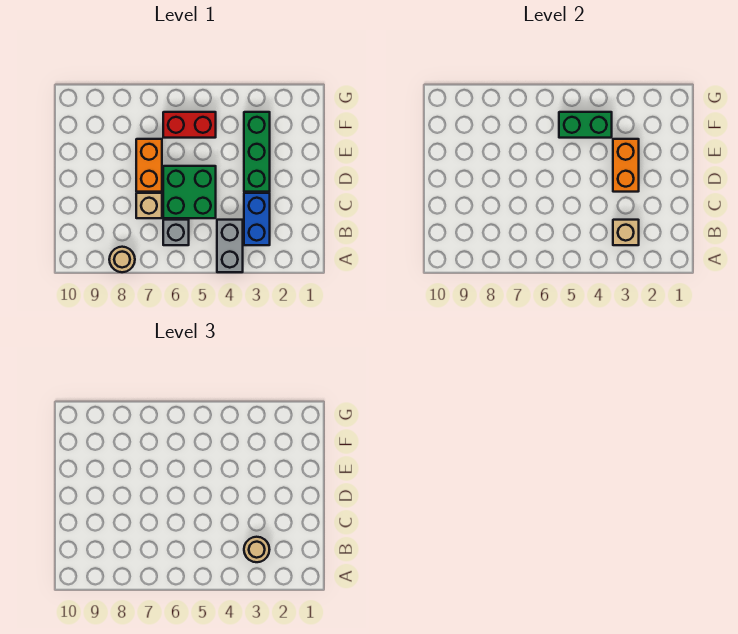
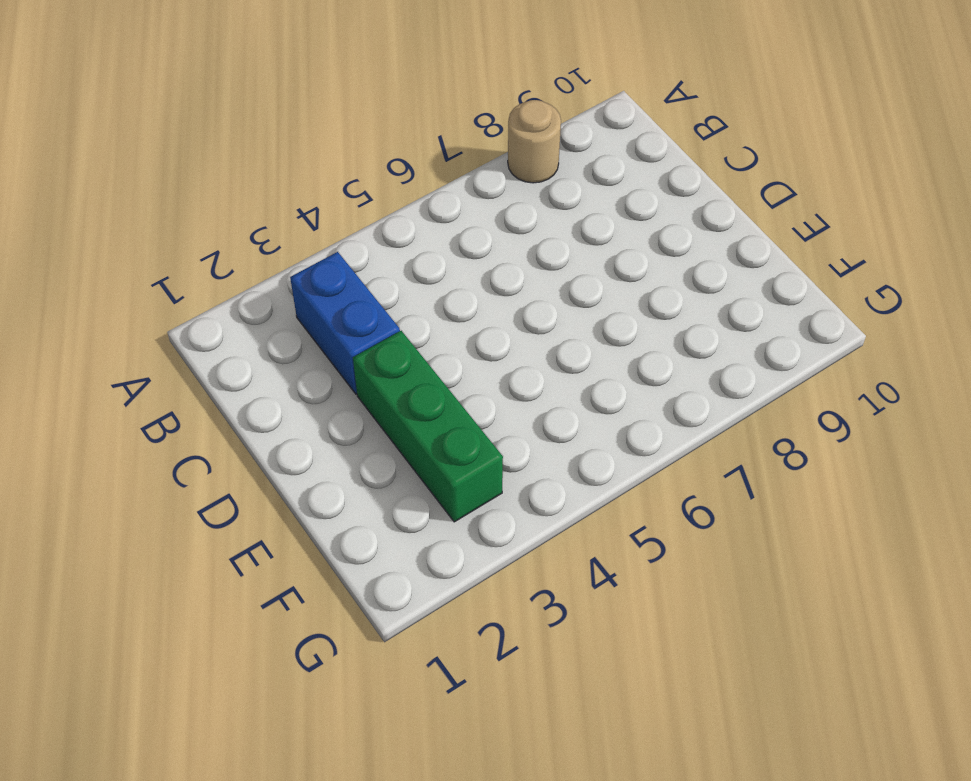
none -> grey 1x2 brick [217,220,243,272]
none -> grey 1x1 brick [163,220,189,245]
none -> green 2x2 brick [163,166,216,218]

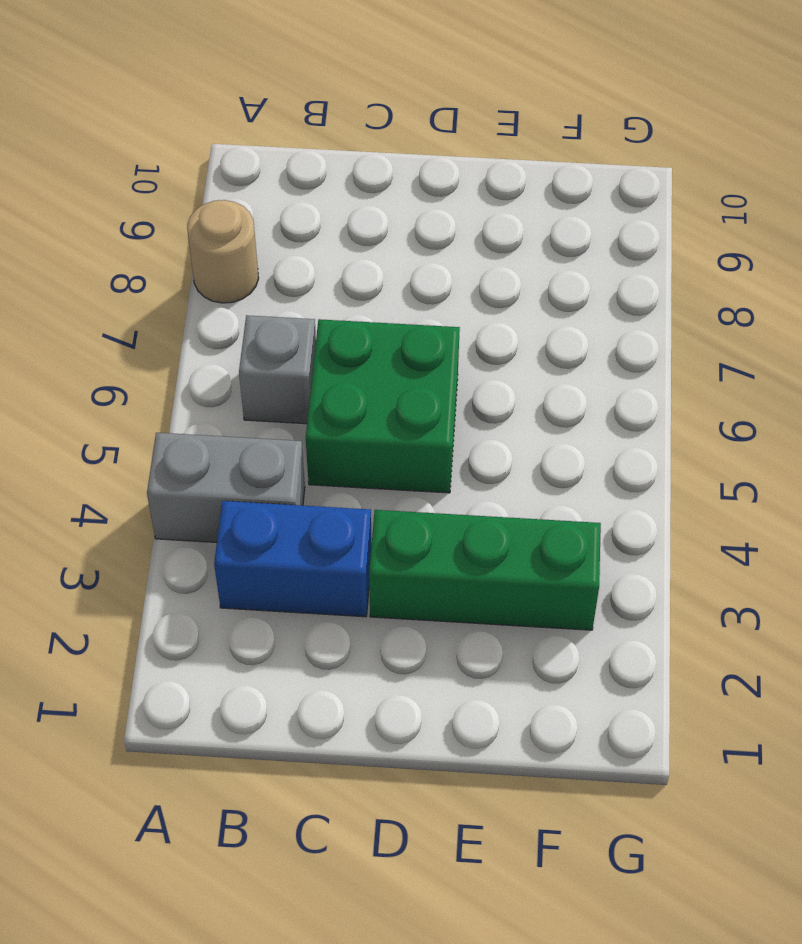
none -> tan 1x1 brick [136,193,162,218]
none -> orange 1x2 brick [136,139,162,192]
none -> red 1x2 brick [163,112,216,138]

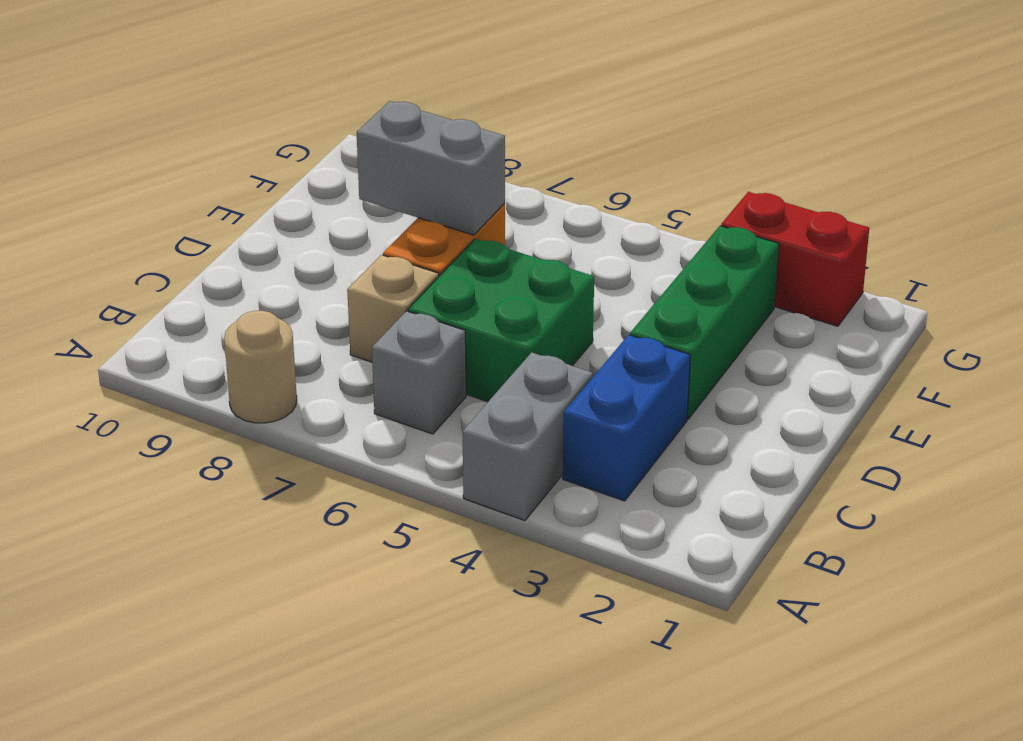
grey 1x2 brick [357,101,505,235] -> none
red 1x2 brick [721,192,869,326] -> red 1x2 brick moved to [163,112,216,138]
none -> tan 1x1 brick [613,220,639,245]
none -> orange 1x2 brick [613,139,639,192]
none -> green 1x2 brick [559,112,612,138]

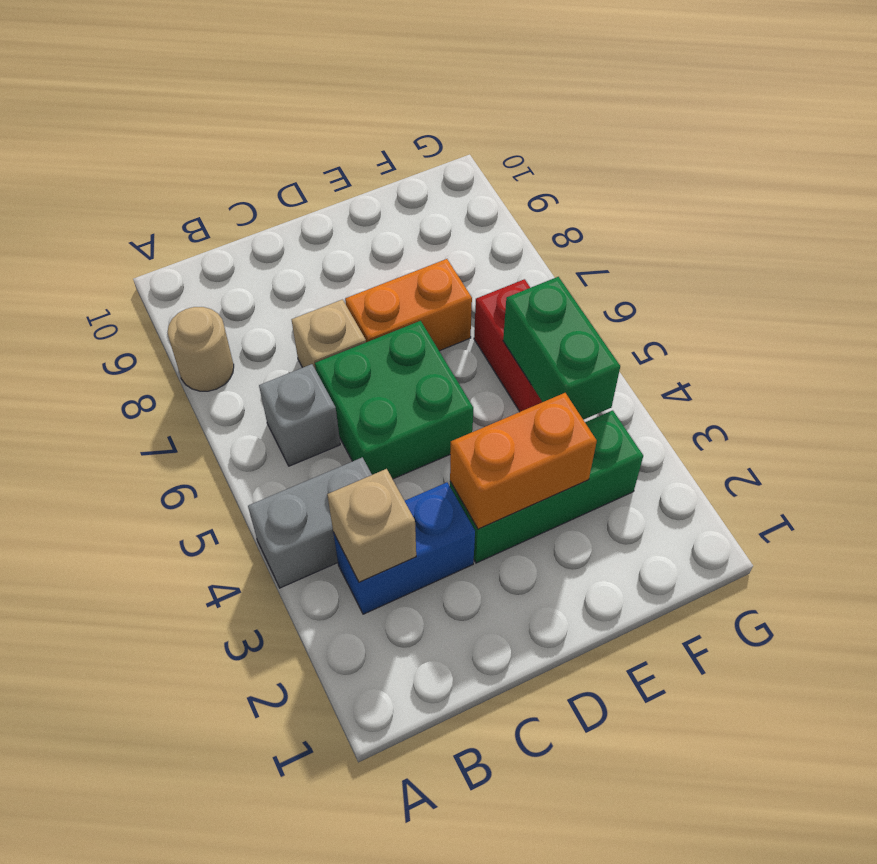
none -> tan 1x1 round brick [244,537,270,562]

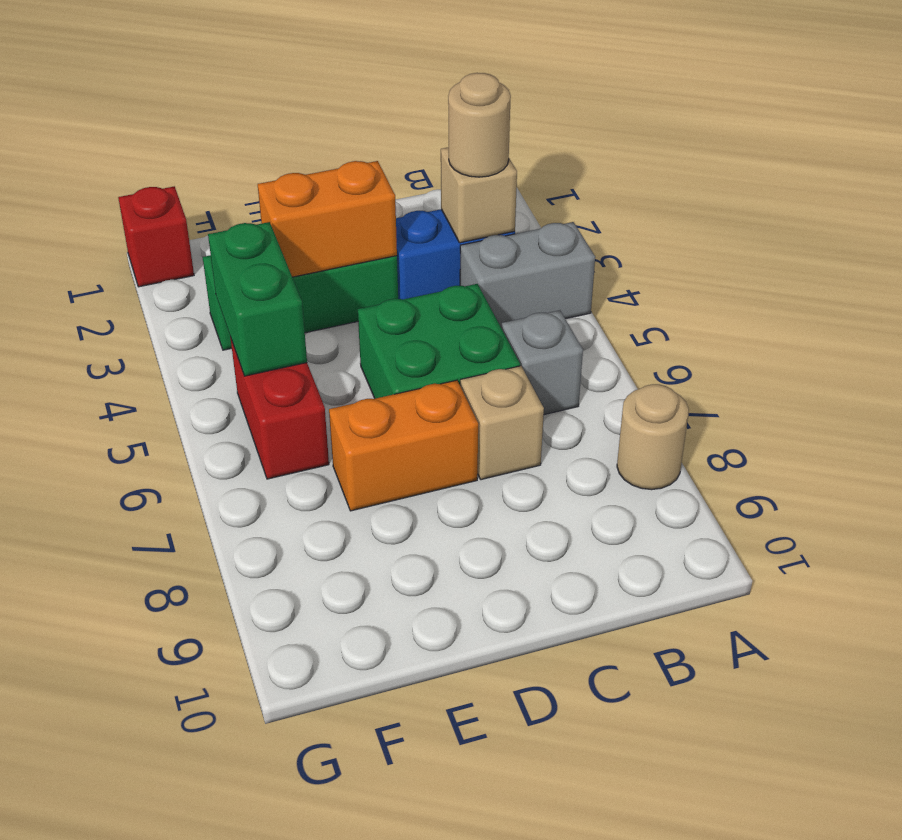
red 1x1 brick [118,186,194,287] -> none

